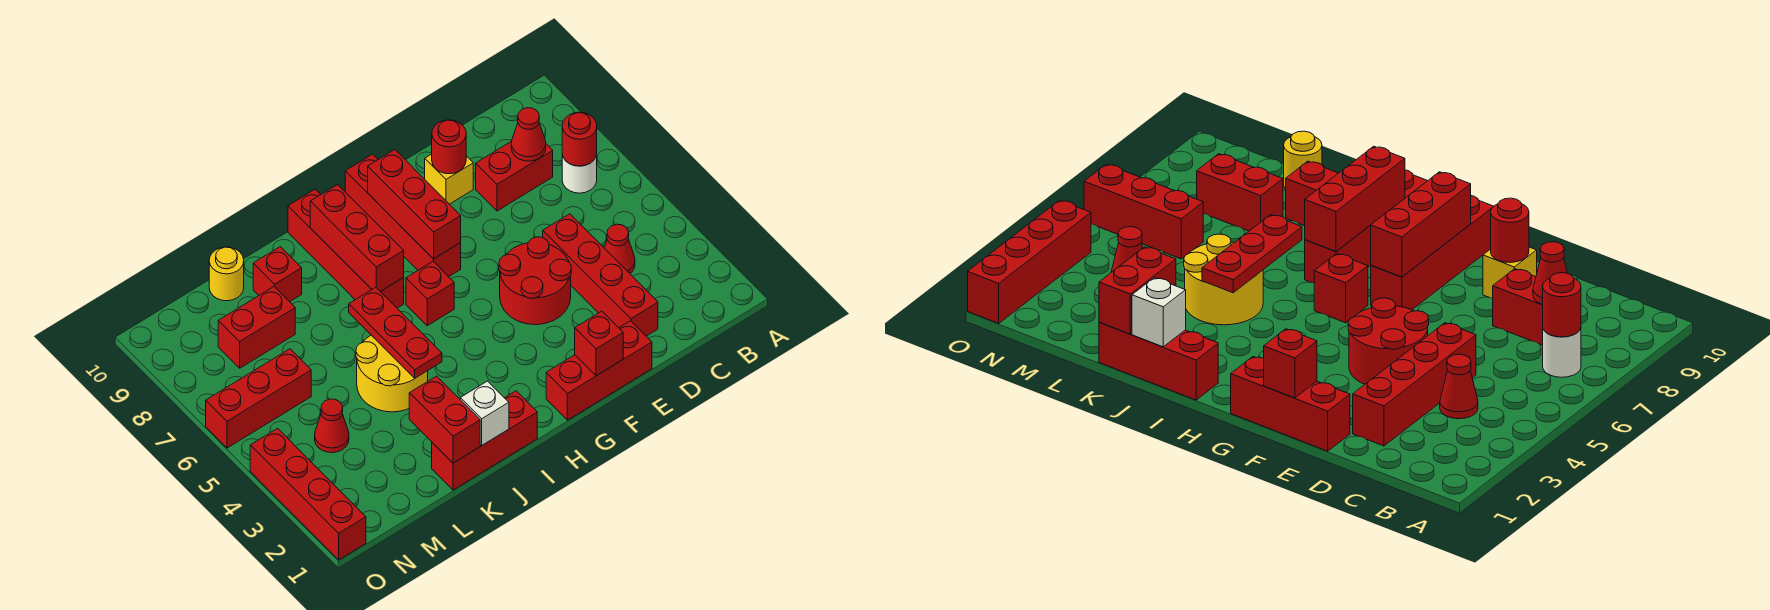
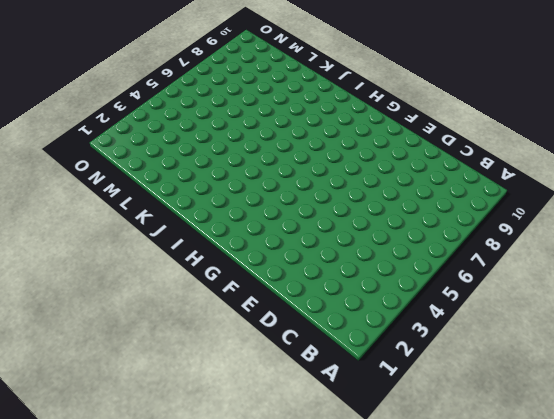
none -> white 1x1 round brick [562,154,597,193]
none -> red 1x1 cone [604,224,635,273]
none -> red 1x2 brick [476,141,553,211]

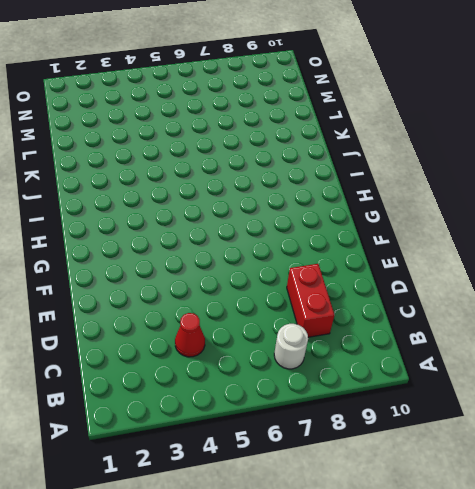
none -> red 1x4 brick [543,214,658,336]
none -> red 1x3 brick [546,321,652,420]
none -> red 2x2 round brick [499,237,571,325]

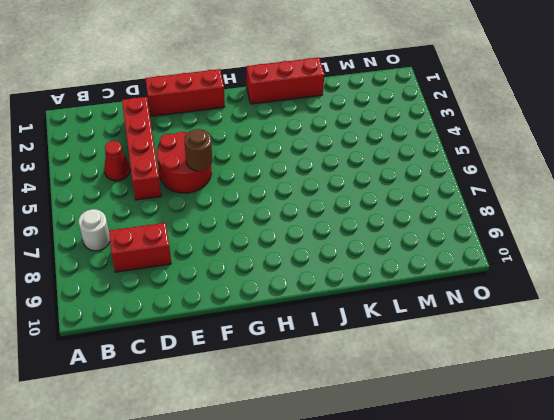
brown 1x1 round brick [185,129,212,171] -> none
none -> yellow 1x1 brick [425,154,473,204]
none -> red 1x4 brick [345,154,461,277]
none -> red 1x1 brick [406,261,454,326]

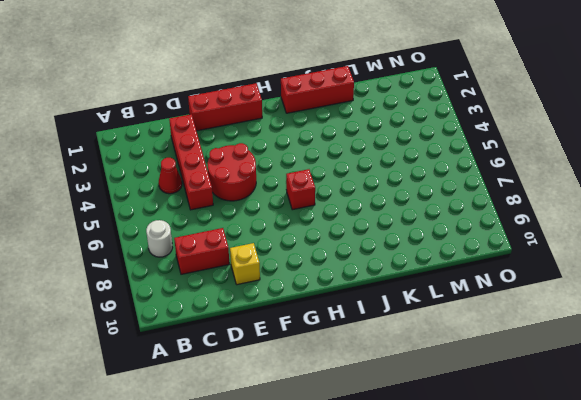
none -> red 1x4 brick [345,154,461,277]
none -> red 1x4 brick [288,189,404,308]
none -> yellow 2x2 round brick [356,335,428,412]

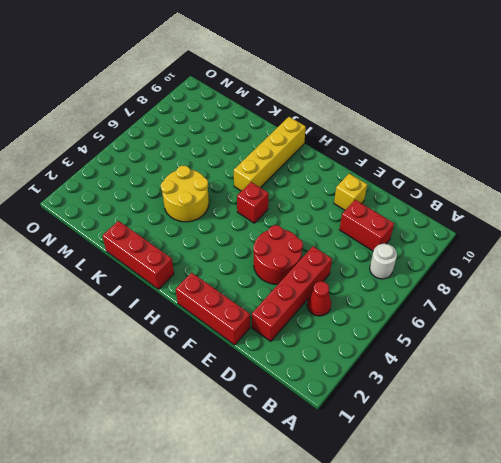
yellow 1x4 brick [234,117,306,191] -> red 1x4 brick [288,189,404,308]
none -> red 1x4 brick [345,154,461,277]
none -> red 1x1 brick [253,247,302,302]
none -> red 1x2 brick [218,287,295,368]

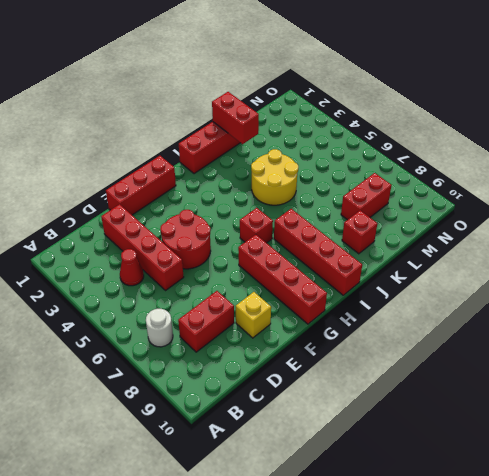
none -> yellow 1x1 round brick [209,247,244,301]
none -> red 1x1 cone [315,399,349,453]
none -> red 1x3 brick [206,349,311,448]

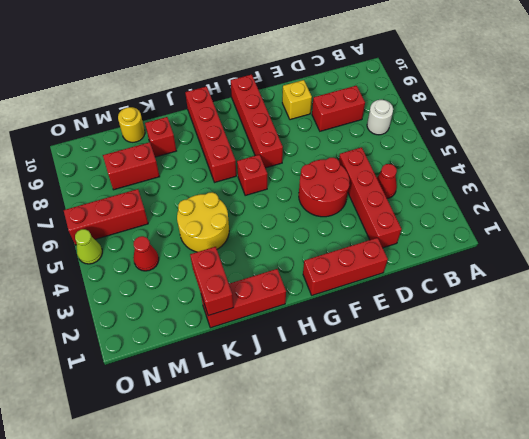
lime 1x1 cone [75,229,102,264] -> none
none -> red 1x4 brick [250,428,366,560]
none -> red 1x1 round brick [562,112,597,166]
none -> red 1x1 cone [511,108,546,161]

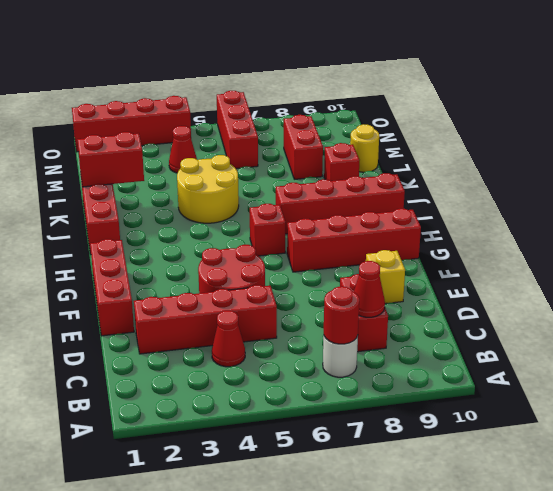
none -> red 1x1 round brick [432,120,466,174]
none -> red 1x1 brick [575,311,623,376]
none -> red 1x3 brick [368,150,461,259]

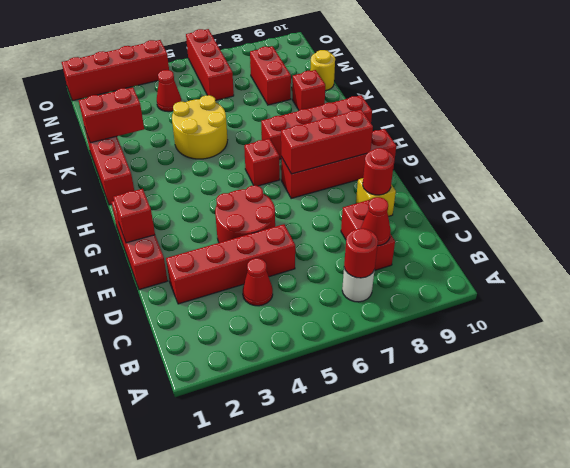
none -> red 1x3 brick [310,185,404,291]
none -> white 1x1 brick [460,381,509,445]
none -> red 1x3 plate [349,287,442,378]

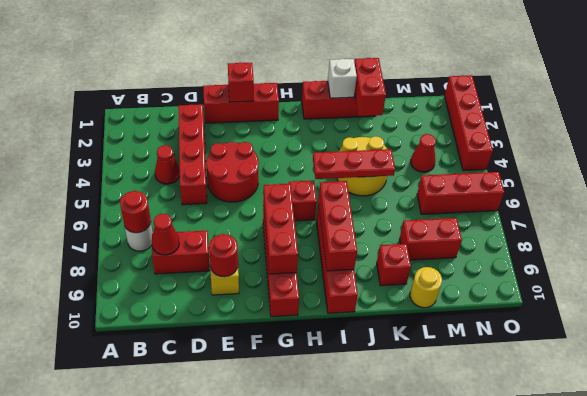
red 1x3 plate [313,149,395,179] -> red 1x3 plate turned to [349,287,442,378]

